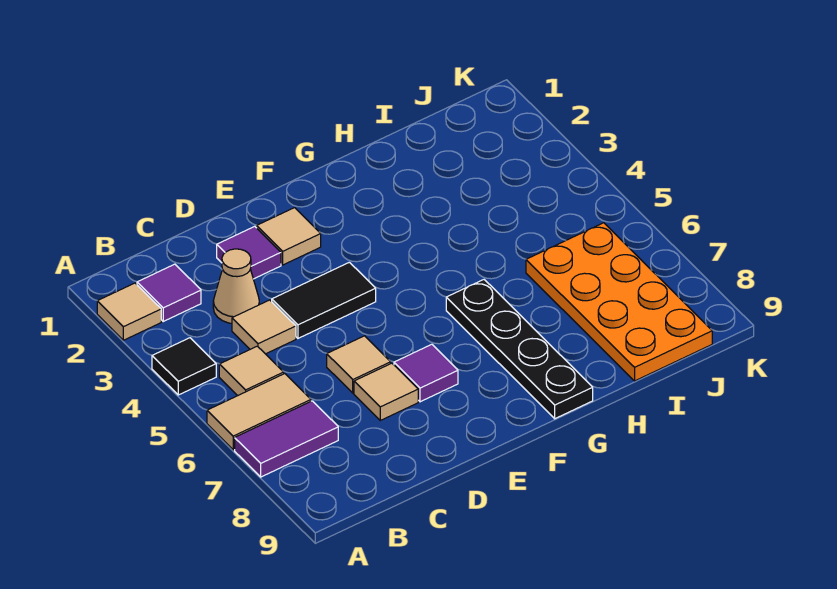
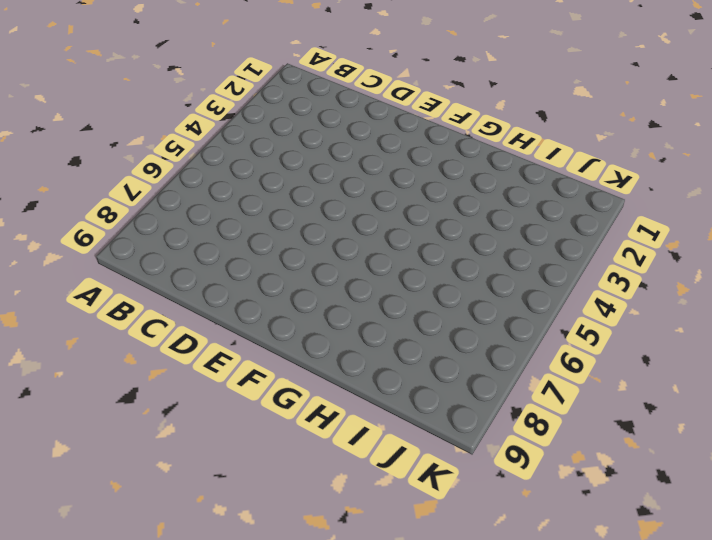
none -> tan 1x1 tile [97,283,161,340]
none -> black 1x1 tile [152,338,216,395]
none -> tan 1x2 tile [207,374,311,450]

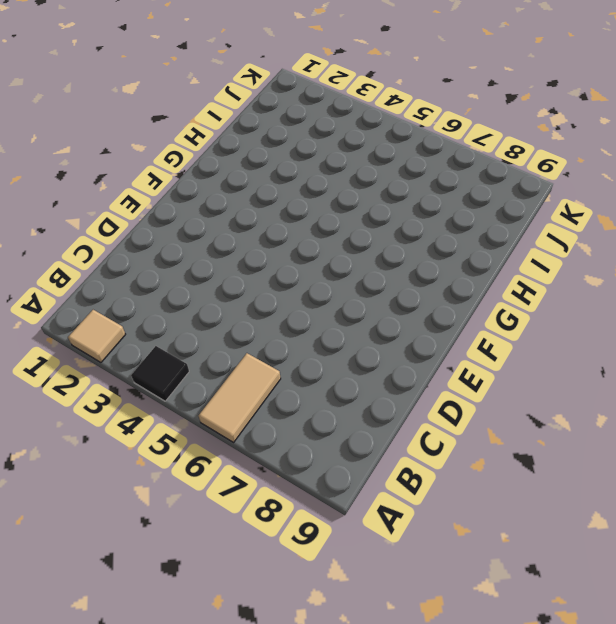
none -> purple 1x2 tile [235,401,338,477]
none -> purple 1x1 tile [137,264,201,321]
none -> tan 1x1 tile [219,346,284,396]

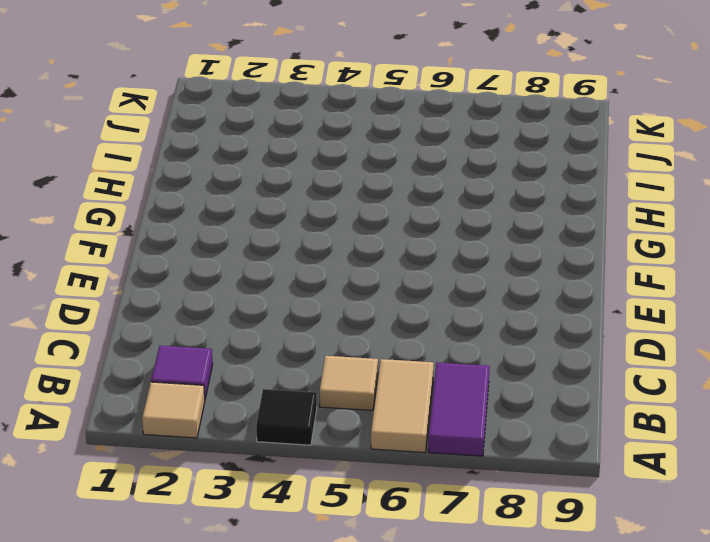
none -> tan 1x1 cone [213,249,259,323]
none -> tan 1x1 tile [232,300,296,354]
none -> purple 1x1 tile [217,226,281,279]

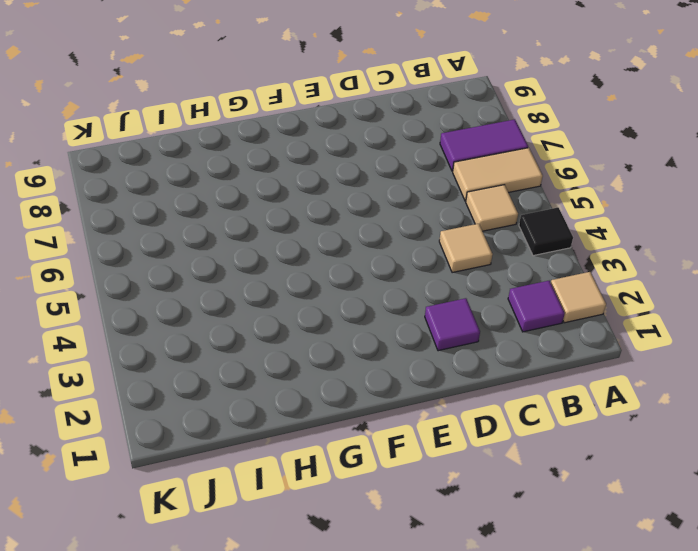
none -> tan 1x1 cone [213,249,259,323]
none -> black 1x2 tile [272,262,376,338]
none -> tan 1x1 tile [327,336,391,393]

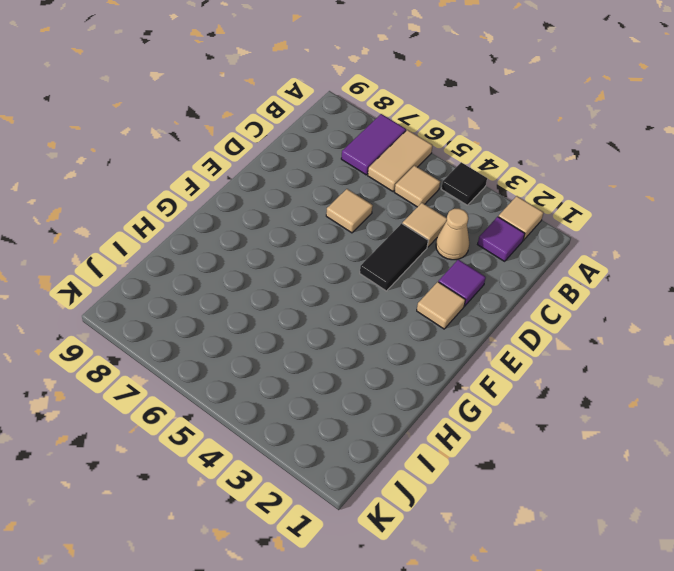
none -> tan 1x1 tile [354,363,418,420]
none -> purple 1x1 tile [394,344,458,402]
none -> black 1x4 plate [446,280,593,419]

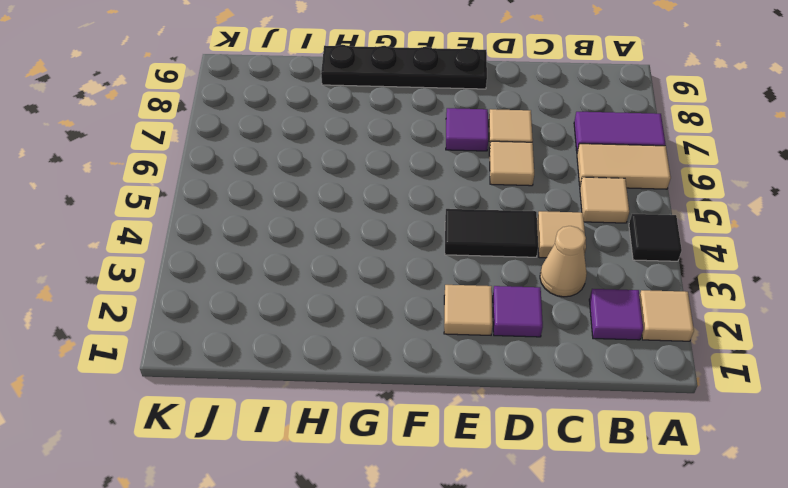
black 1x4 plate [321,45,487,89] -> black 1x4 plate turned to [446,280,593,419]
none -> orange 2x4 plate [526,223,712,381]

